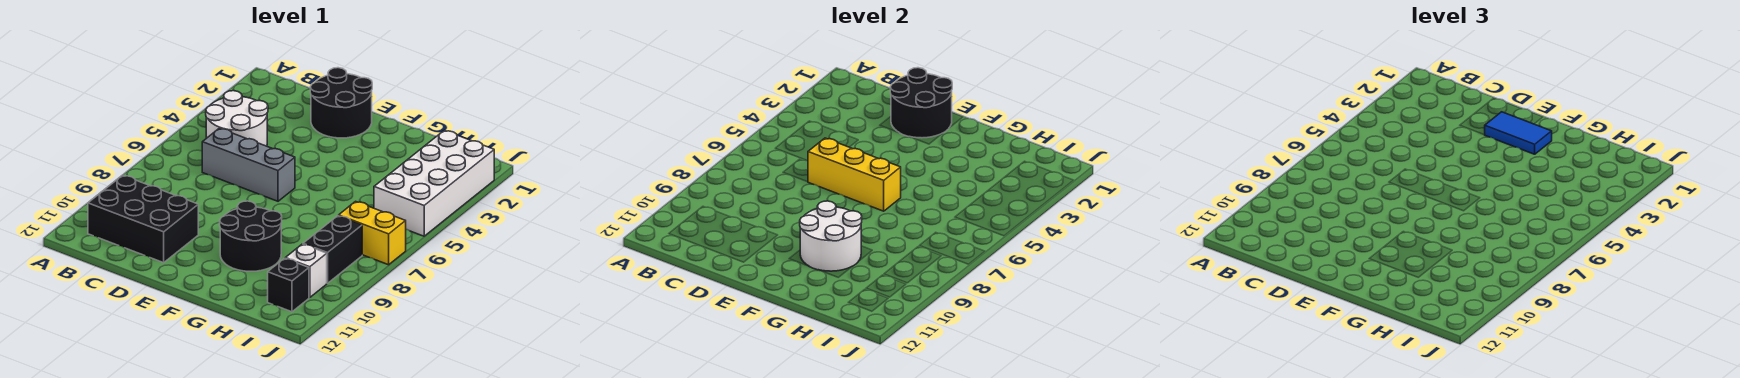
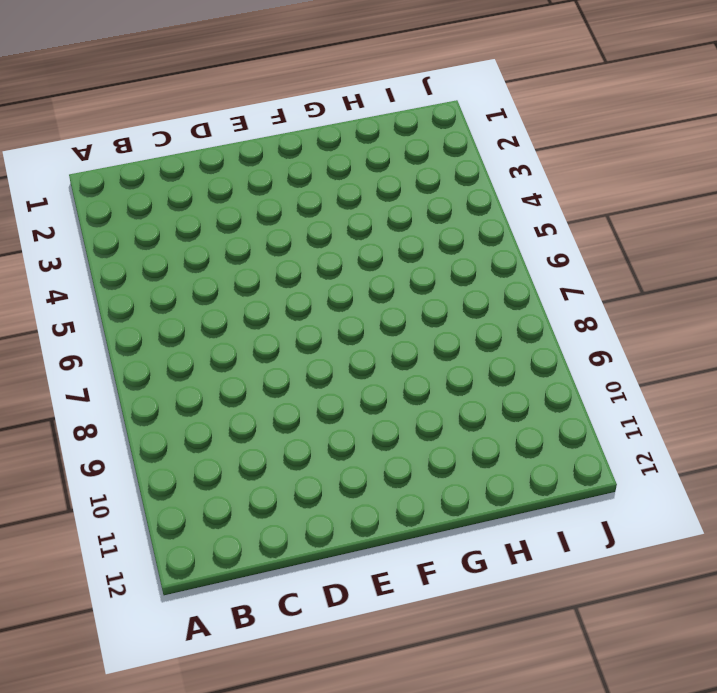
none -> white 2x2 round brick [206,91,268,146]
none -> black 2x3 brick [88,175,198,263]
none -> grey 1x3 brick [202,128,295,201]

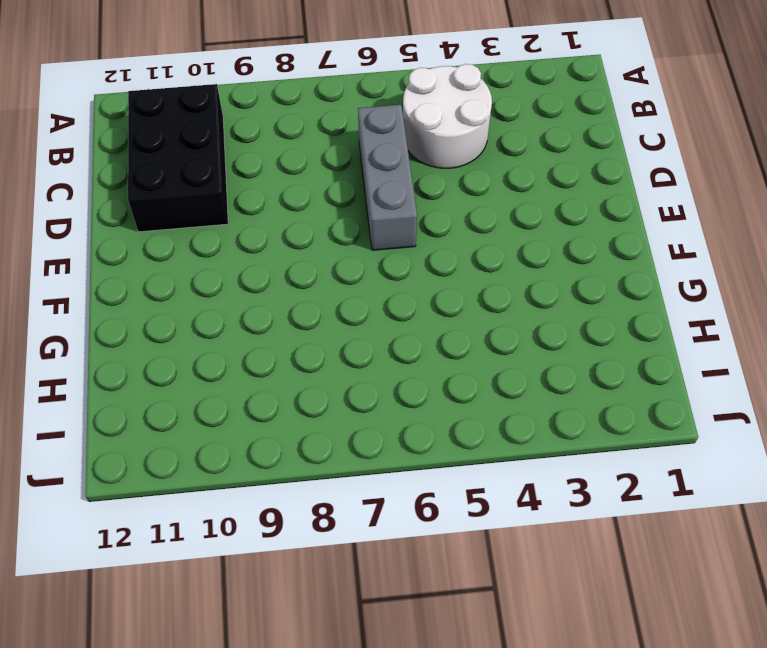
none -> black 2x2 round brick [310,68,372,138]
none -> black 2x2 round brick [220,201,282,271]
none -> white 2x4 brick [374,130,494,236]

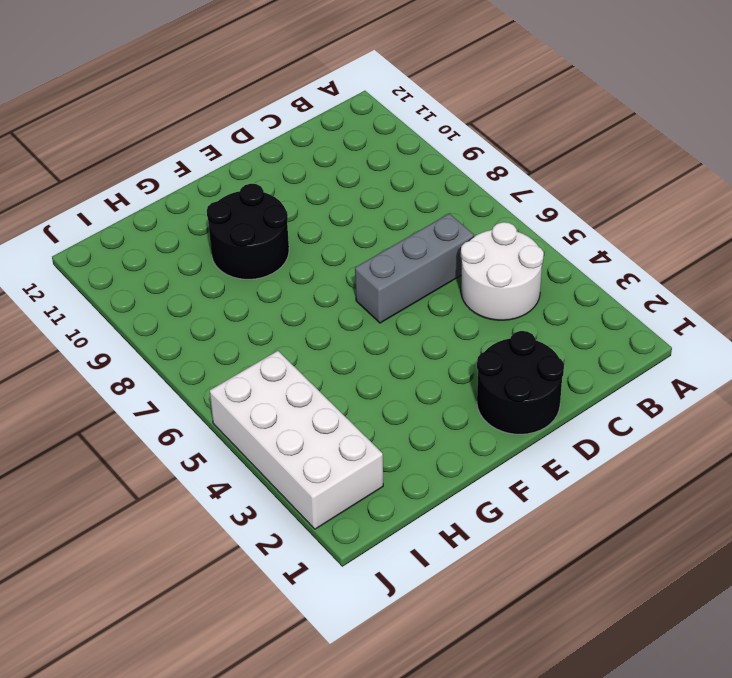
none -> black 2x3 brick [88,175,198,263]
none -> yellow 1x2 brick [339,201,406,265]
none -> black 1x2 brick [303,216,362,283]

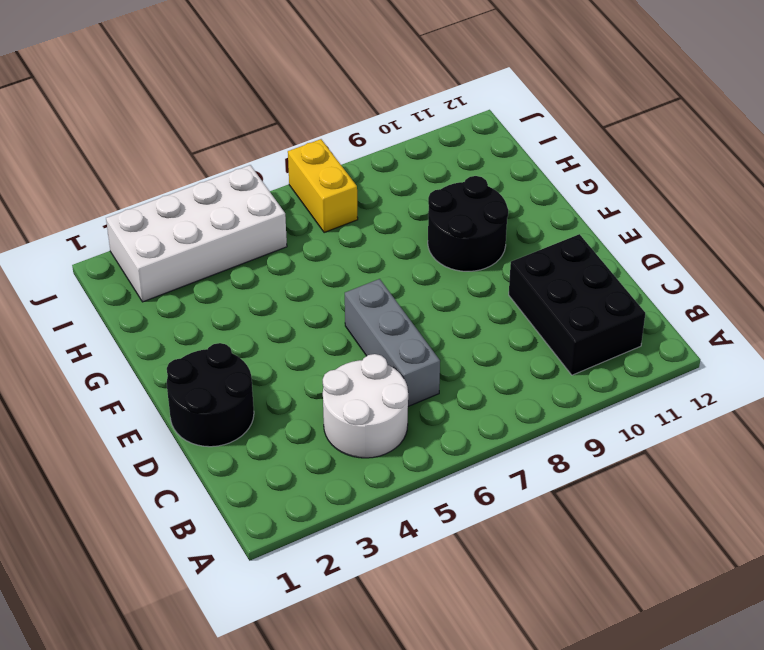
none -> black 1x2 brick [303,216,362,283]
none -> white 1x1 brick [285,244,327,298]
none -> black 1x1 brick [268,258,309,312]

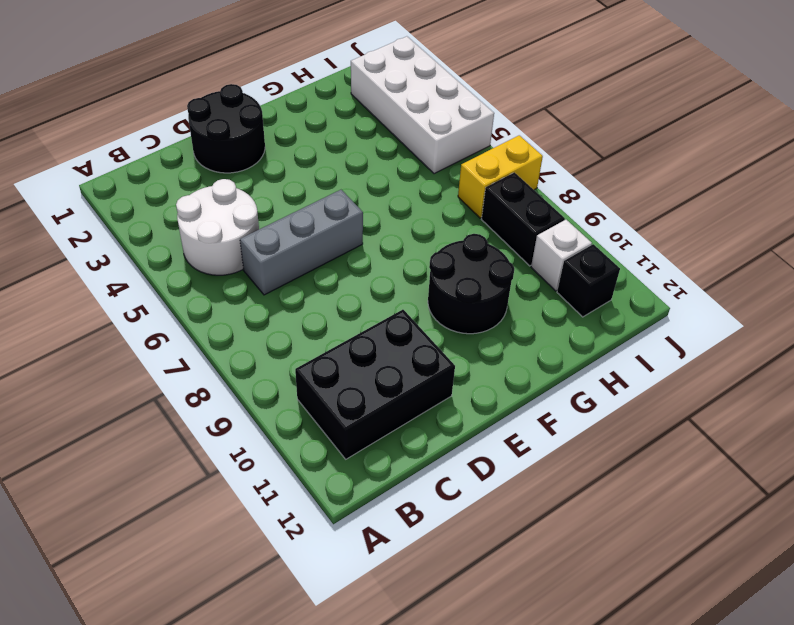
none -> black 2x2 round brick [890,68,952,138]
none -> yellow 1x3 brick [808,138,901,211]
none -> white 2x2 round brick [800,201,862,271]

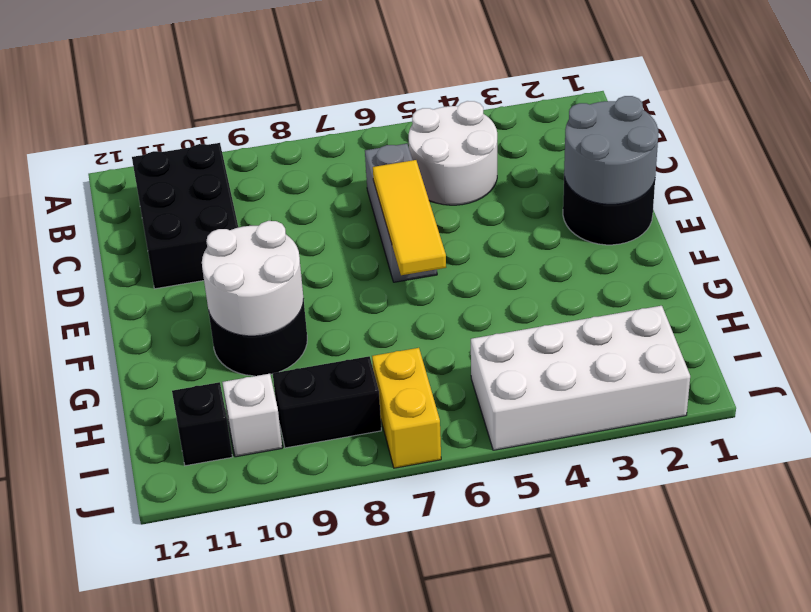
grey 2x2 round brick [564,96,658,204] -> black 2x2 round brick [890,68,952,138]
yellow 1x3 tile [373,160,446,275] -> yellow 1x3 brick [808,138,901,211]
none -> blue 1x2 tile [1485,112,1552,154]

